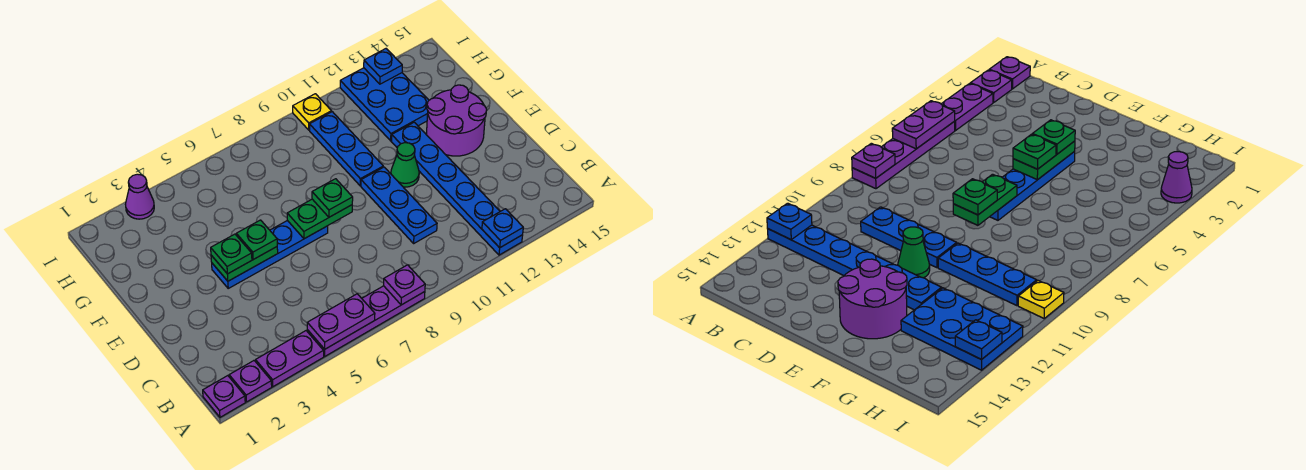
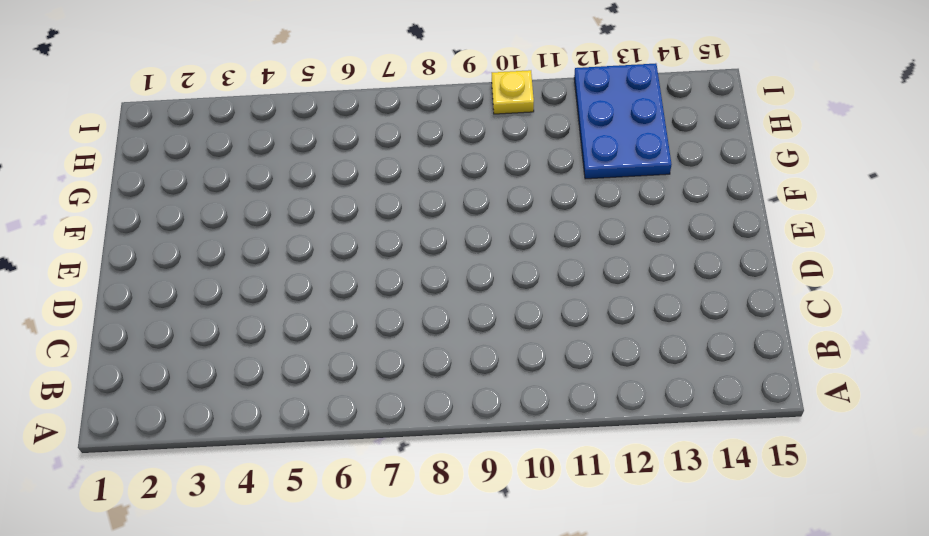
none -> purple 1x1 plate [203,376,245,417]
none -> purple 1x1 plate [229,361,272,402]
none -> purple 1x2 plate [256,331,324,387]

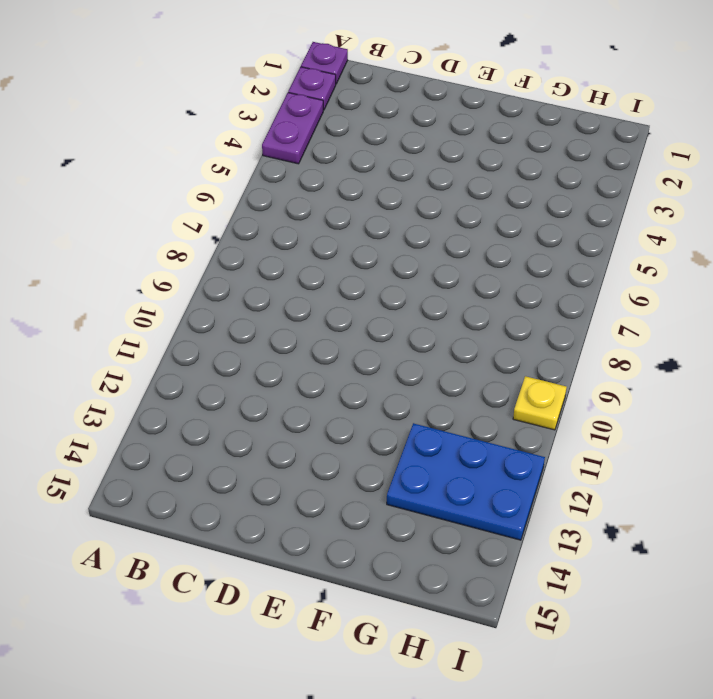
none -> purple 1x4 plate [307,286,425,356]
none -> blue 1x6 plate [392,122,523,255]
none -> blue 1x3 plate [361,167,437,243]

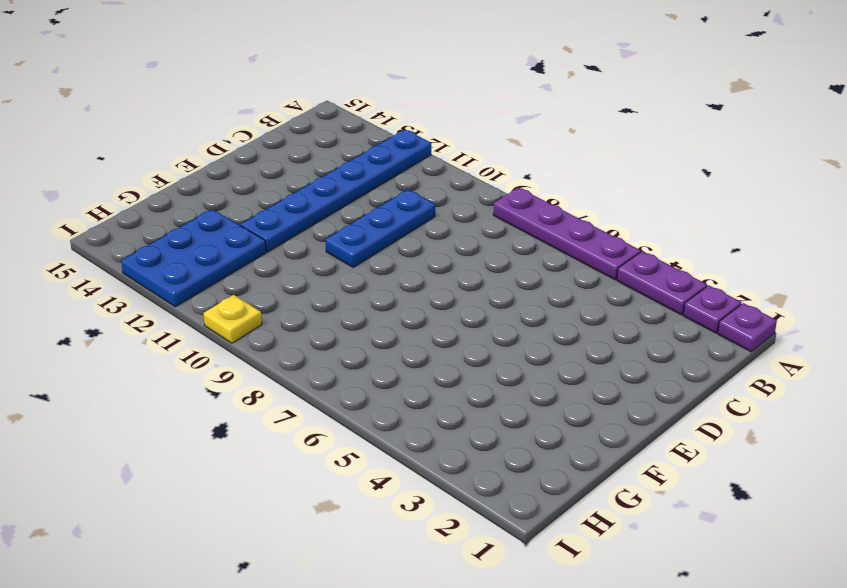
none -> blue 1x4 plate [212,220,328,288]
none -> green 1x1 cone [391,143,419,187]
none -> purple 2x2 round brick [427,85,487,156]

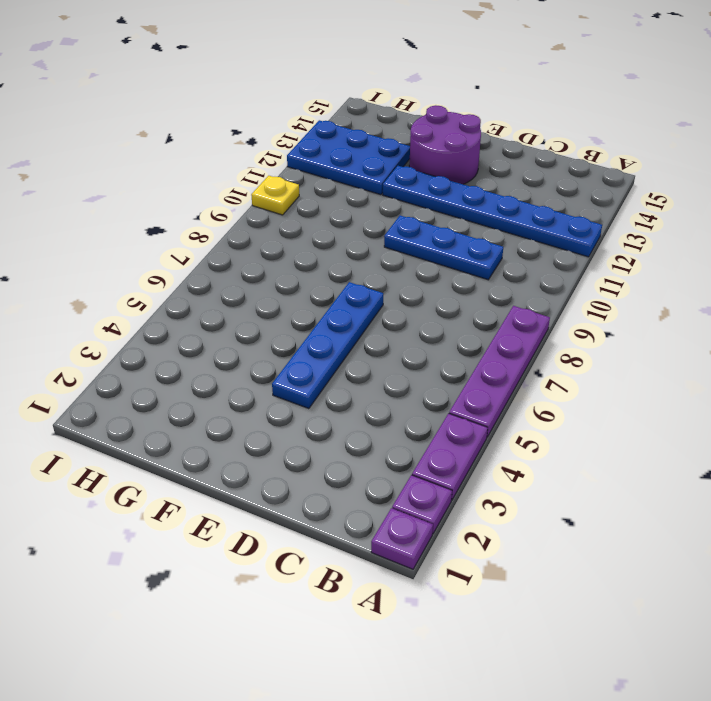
none -> green 1x1 cone [391,143,419,187]
none -> blue 1x3 plate [310,112,383,186]
none -> purple 1x1 cone [125,174,154,219]

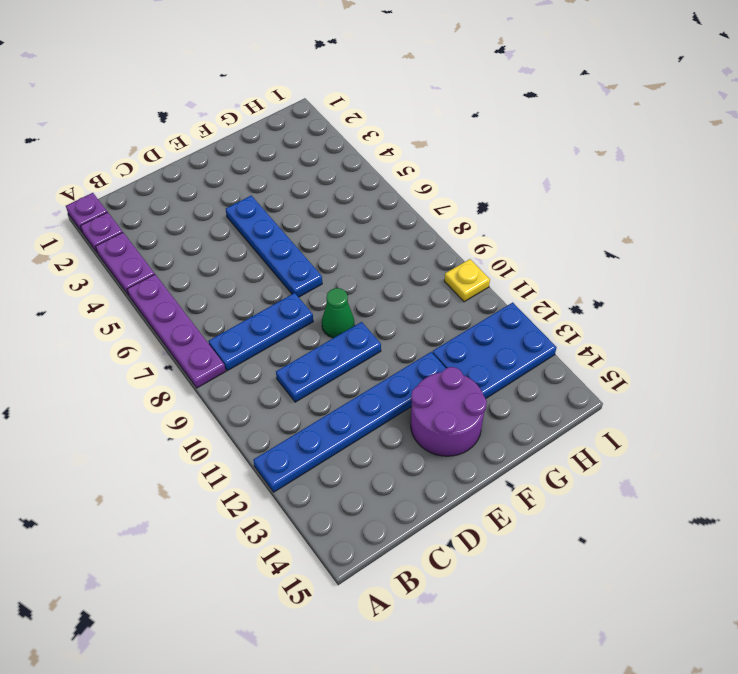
blue 1x3 plate [209,293,313,371] -> blue 1x3 plate moved to [310,112,383,186]
green 1x1 cone [322,288,354,338] -> green 1x1 cone moved to [391,143,419,187]
none -> purple 1x1 cone [125,174,154,219]
none -> purple 1x2 plate [307,294,375,349]
none -> purple 1x1 plate [384,265,425,305]

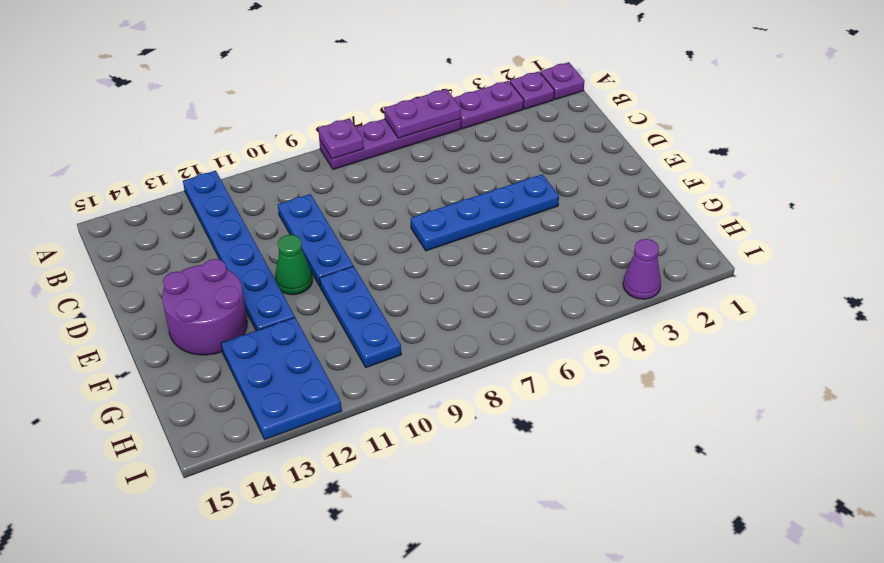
none -> yellow 1x1 plate [293,94,332,130]
none -> blue 1x1 plate [482,209,523,248]
none -> green 1x2 plate [211,247,278,281]

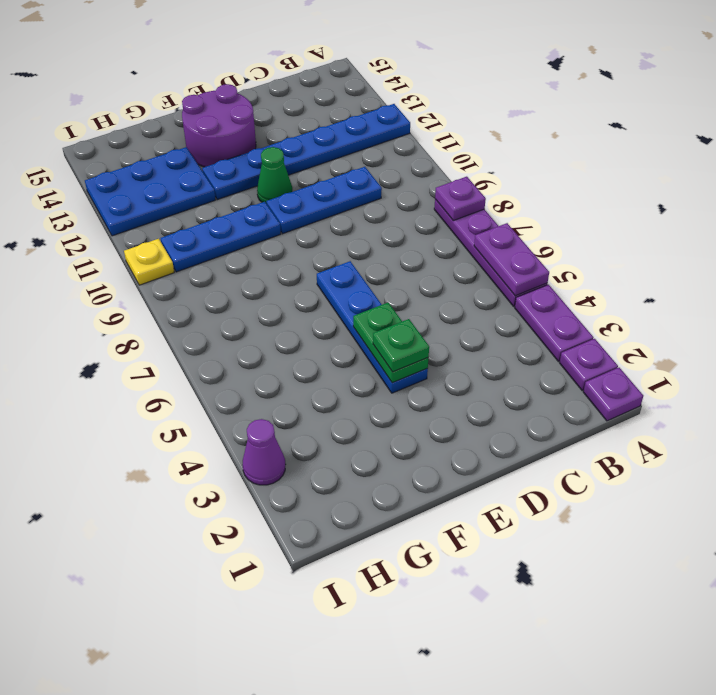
none -> blue 1x1 plate [482,209,523,248]
none -> green 1x2 plate [287,199,352,239]
none -> blue 1x1 plate [364,49,402,84]

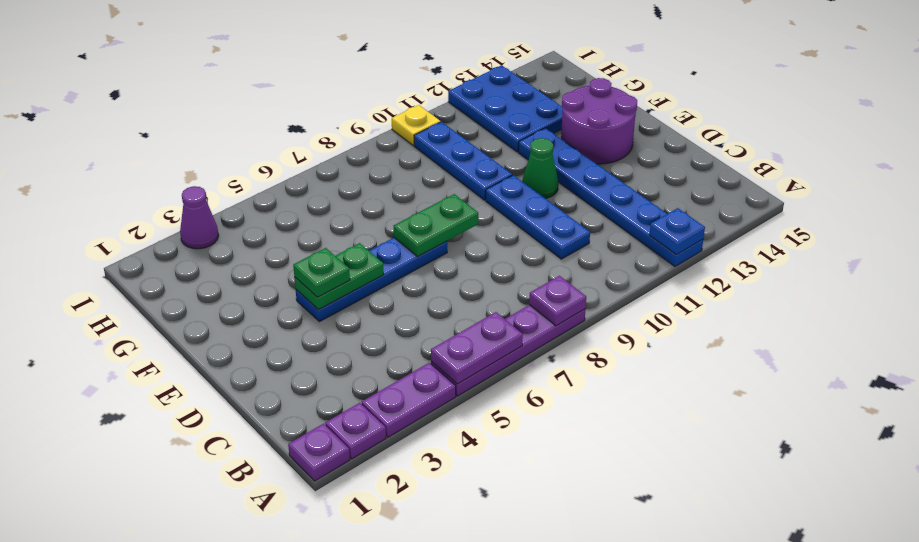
none -> blue 1x1 plate [364,49,402,84]
none -> green 1x1 plate [236,220,277,260]
none -> green 1x1 plate [312,179,353,217]

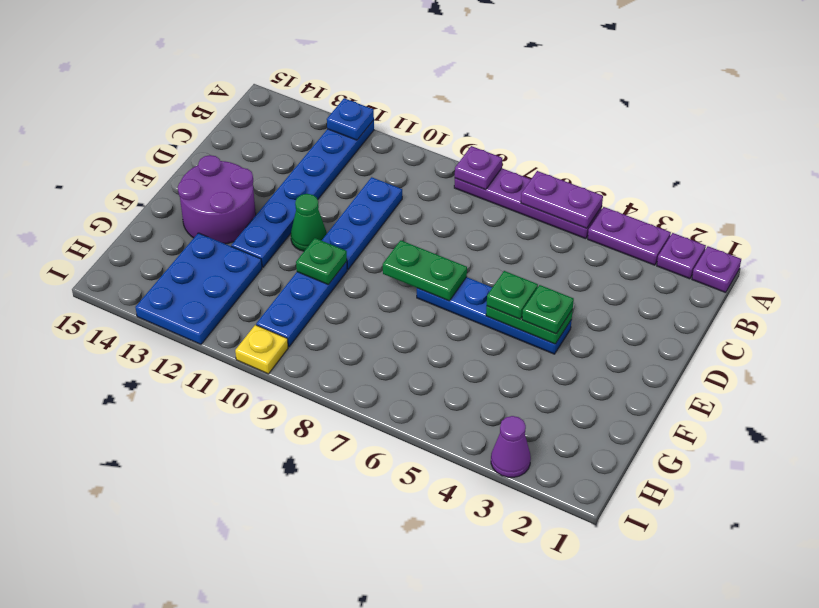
green 1x1 plate [296,238,347,285] -> green 1x1 plate moved to [312,179,353,217]
none -> blue 1x1 plate [364,49,402,84]

